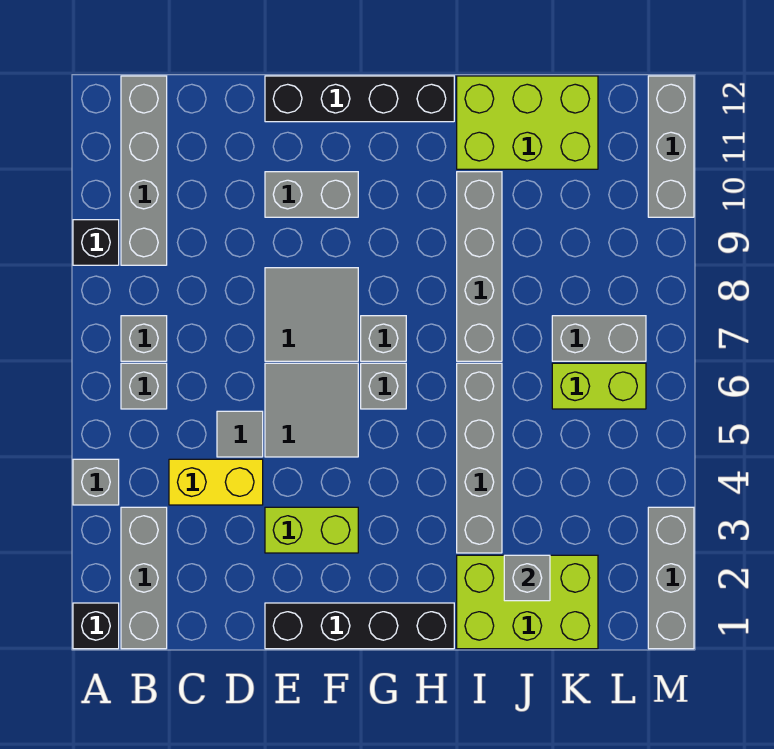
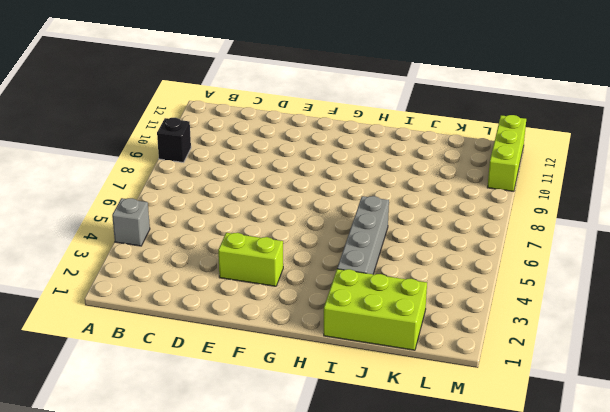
lime 1x3 brick [487,115,526,191] -> grey 1x3 brick [648,76,694,217]
none -> black 1x1 brick [73,603,119,649]
none -> grey 1x3 brick [121,507,167,649]
none -> grey 1x1 brick [121,363,167,409]

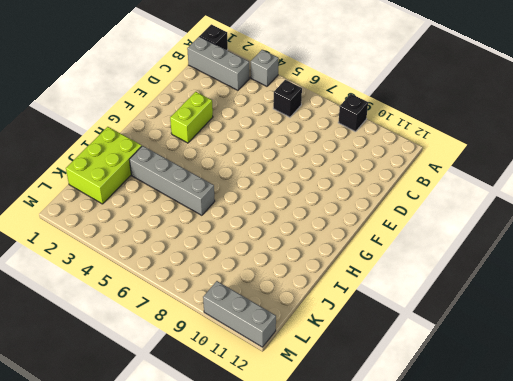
black 1x1 brick [273,80,302,117] -> grey 1x1 brick [121,363,167,409]
none -> grey 1x1 brick [121,316,167,361]
none -> grey 1x4 brick [121,76,167,265]
none -> yellow 1x2 brick [169,459,263,505]

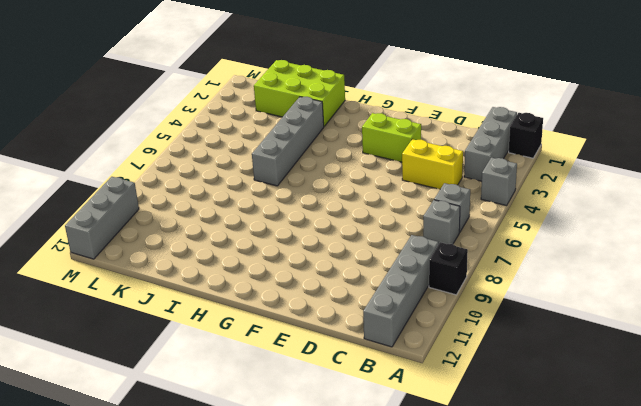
none -> grey 1x1 tile [217,411,263,457]
none -> black 1x4 brick [265,603,454,649]
none -> grey 2x2 tile [265,363,358,457]

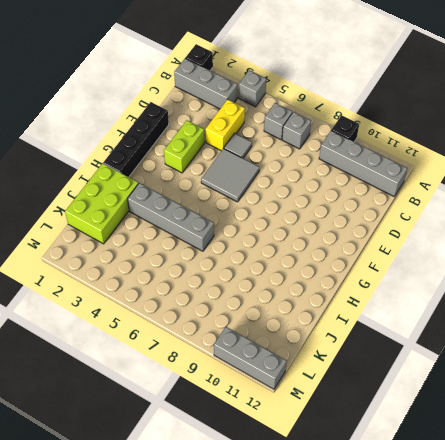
none -> grey 2x2 tile [265,268,358,361]
none -> grey 1x2 brick [265,172,358,217]
none -> black 1x4 brick [265,76,454,122]

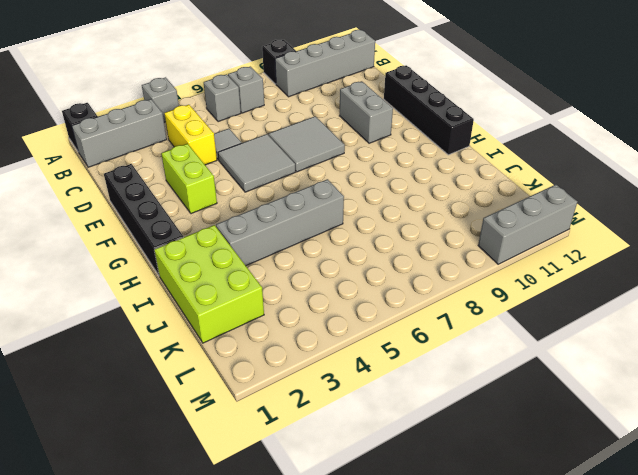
none -> grey 1x1 brick [361,363,406,409]
none -> grey 1x1 brick [361,316,406,361]
none -> grey 1x4 brick [457,172,502,361]

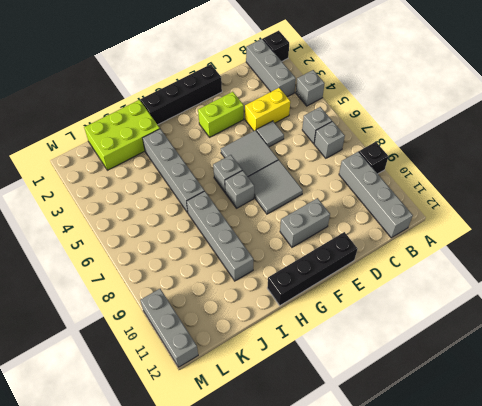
none -> lime 2x3 brick [457,76,598,169]
none -> lime 1x2 brick [552,363,646,409]
none -> grey 1x2 brick [552,316,646,361]

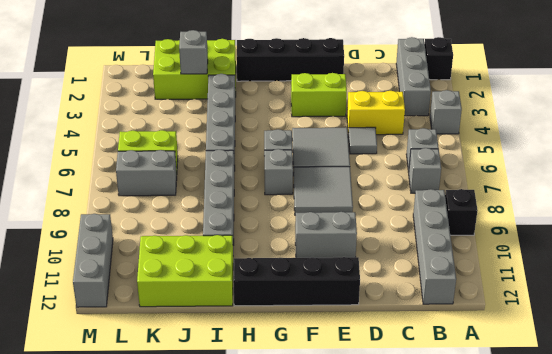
none -> grey 1x3 brick [648,507,694,649]

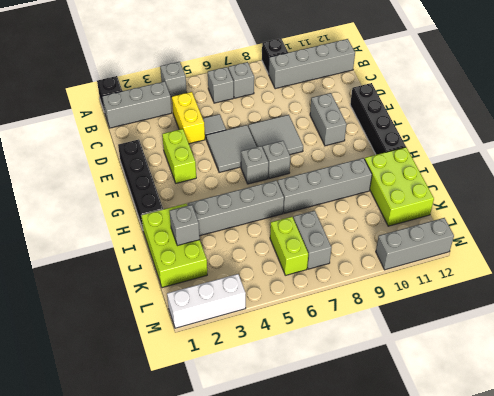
white 1x3 brick [167,274,246,328] -> grey 1x3 brick [648,507,694,649]

